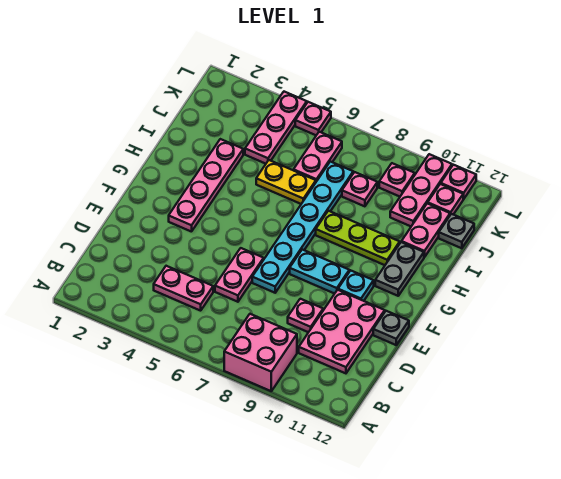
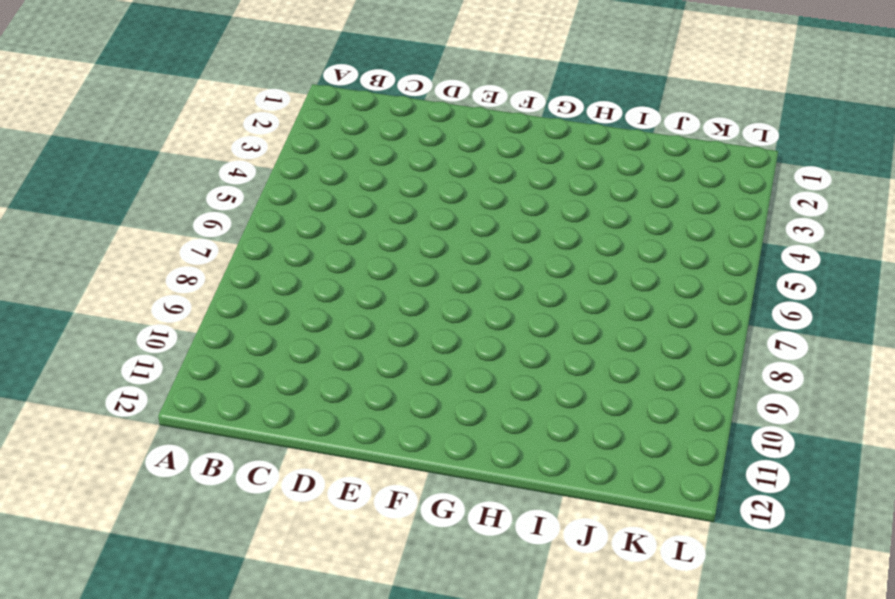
none -> pink 2x2 brick [224,314,297,391]
none -> pink 1x2 plate [154,266,213,311]
none -> pink 2x3 plate [299,290,385,373]

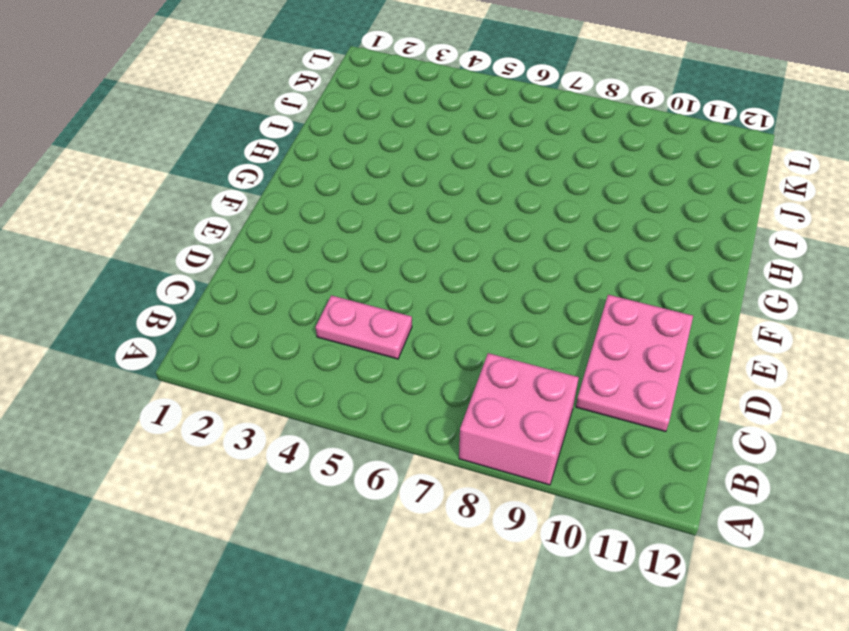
none -> pink 1x2 plate [215,248,264,302]
none -> pink 1x1 plate [288,299,323,332]
none -> cyan 1x6 plate [252,162,353,293]

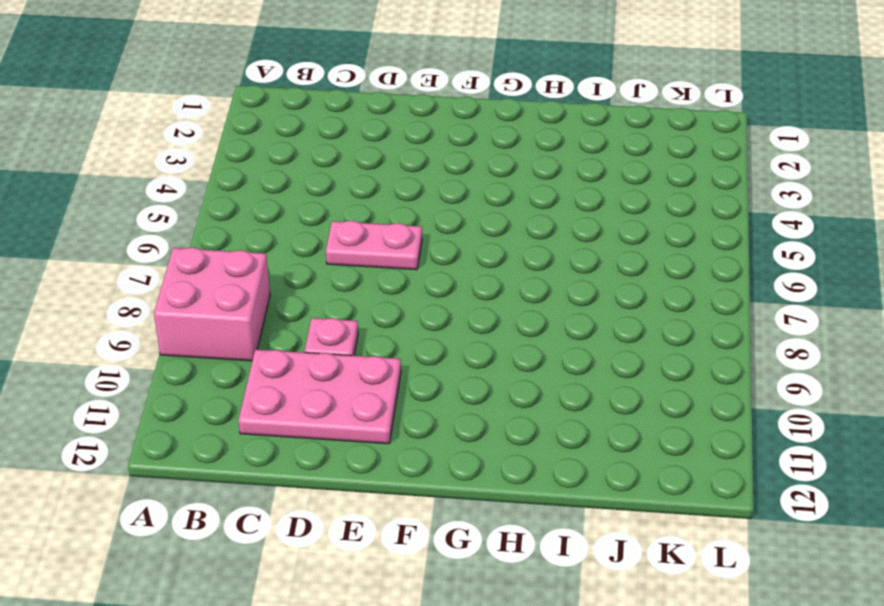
none -> pink 1x2 plate [154,266,213,311]
none -> cyan 1x6 plate [252,162,353,293]
none -> grey 1x1 plate [373,311,409,345]

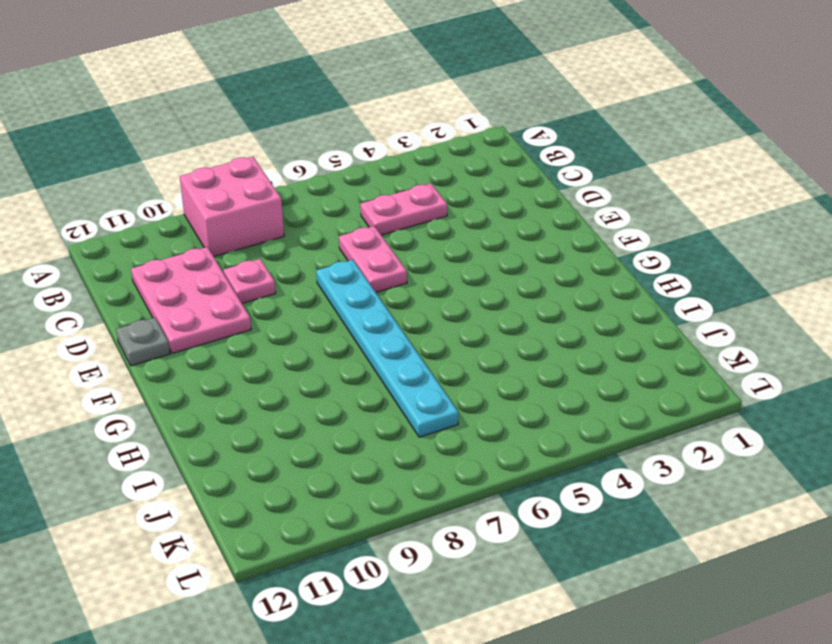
none -> pink 1x4 plate [169,139,243,232]
none -> cyan 1x2 plate [290,250,349,294]
none -> cyan 1x1 plate [338,270,374,301]

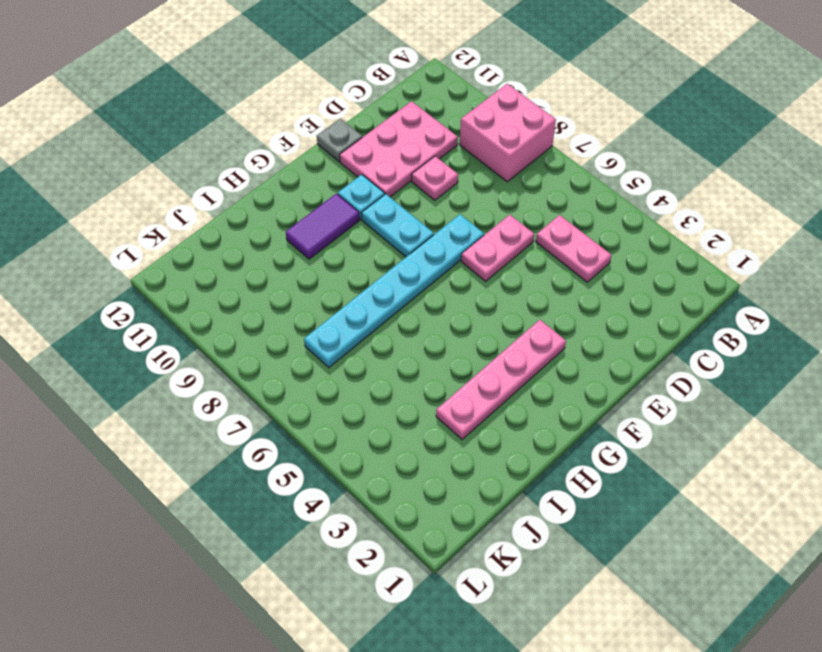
purple 1x2 tile [286,194,360,259] -> lime 1x3 plate [316,211,400,265]
none -> grey 1x2 plate [375,242,424,296]
none -> yellow 1x2 plate [256,160,316,204]
none -> pink 1x2 plate [402,203,450,257]

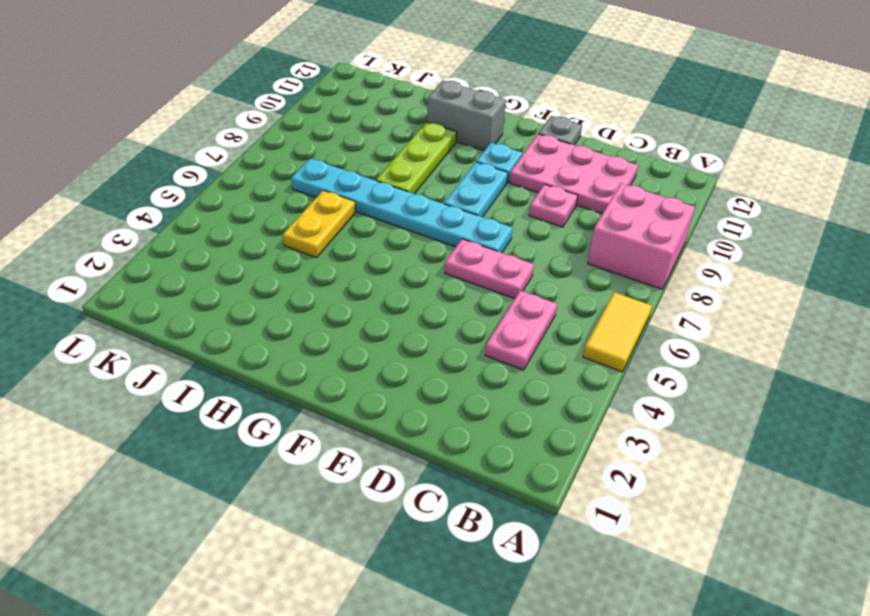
yellow 1x2 tile [583,292,652,372] -> none
grey 1x2 brick [427,81,506,151] -> grey 1x2 plate [375,242,424,296]
none -> pink 1x4 plate [169,139,243,232]
none -> pink 1x2 plate [402,203,450,257]
none -> pink 1x3 plate [245,92,307,164]

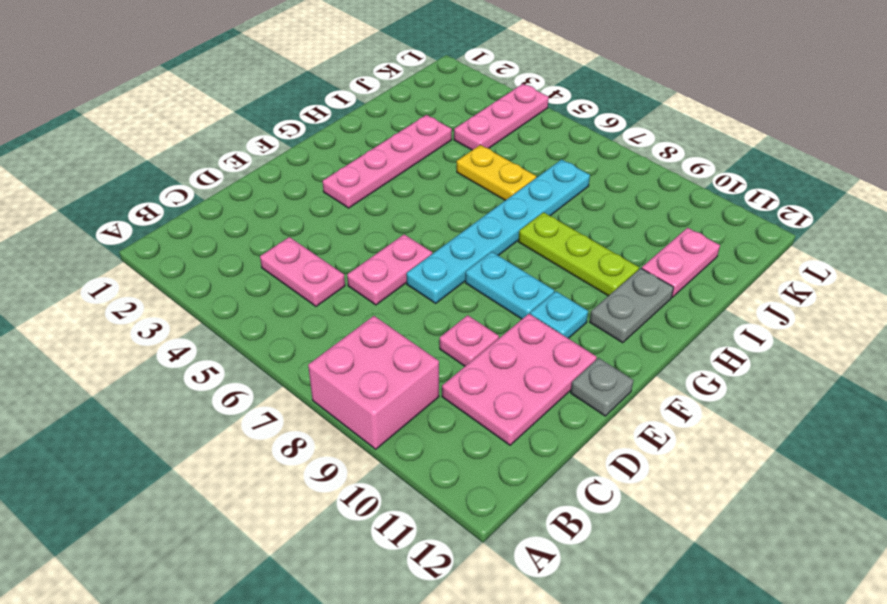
none -> pink 1x2 plate [294,132,342,182]
none -> pink 1x1 plate [342,172,377,206]
none -> pink 1x3 plate [390,154,452,226]

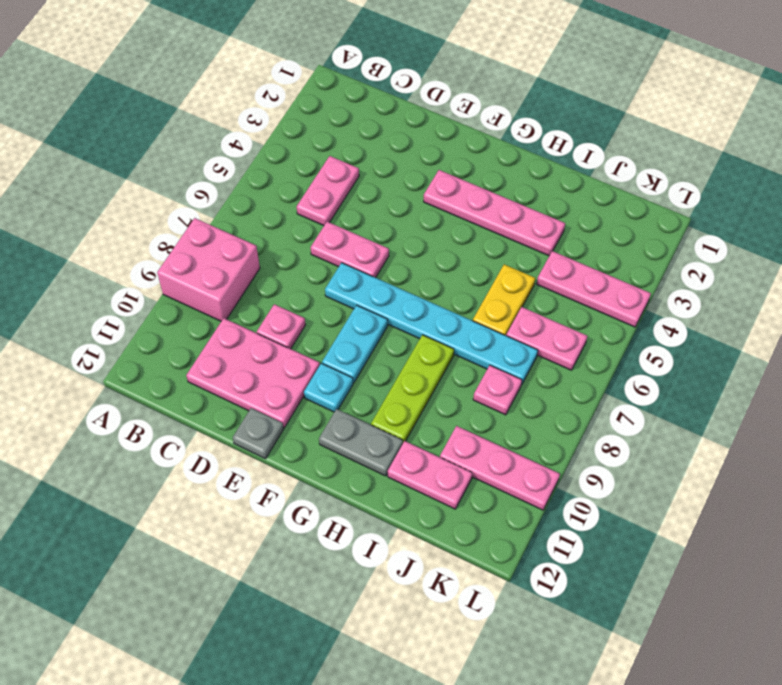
none -> grey 1x1 plate [439,214,474,248]
none -> pink 1x1 plate [379,163,415,197]
none -> pink 1x1 plate [428,184,463,215]

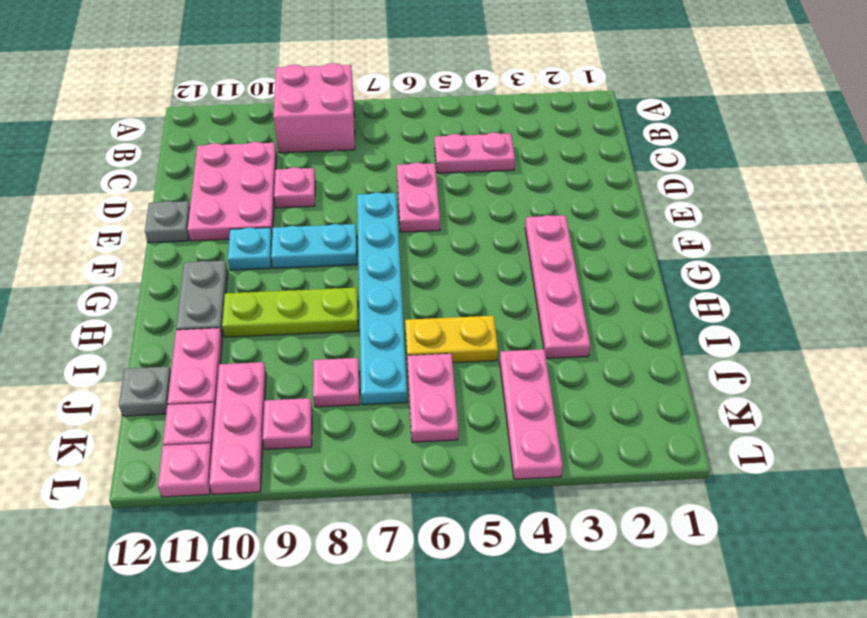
none -> pink 1x1 plate [295,102,331,135]

